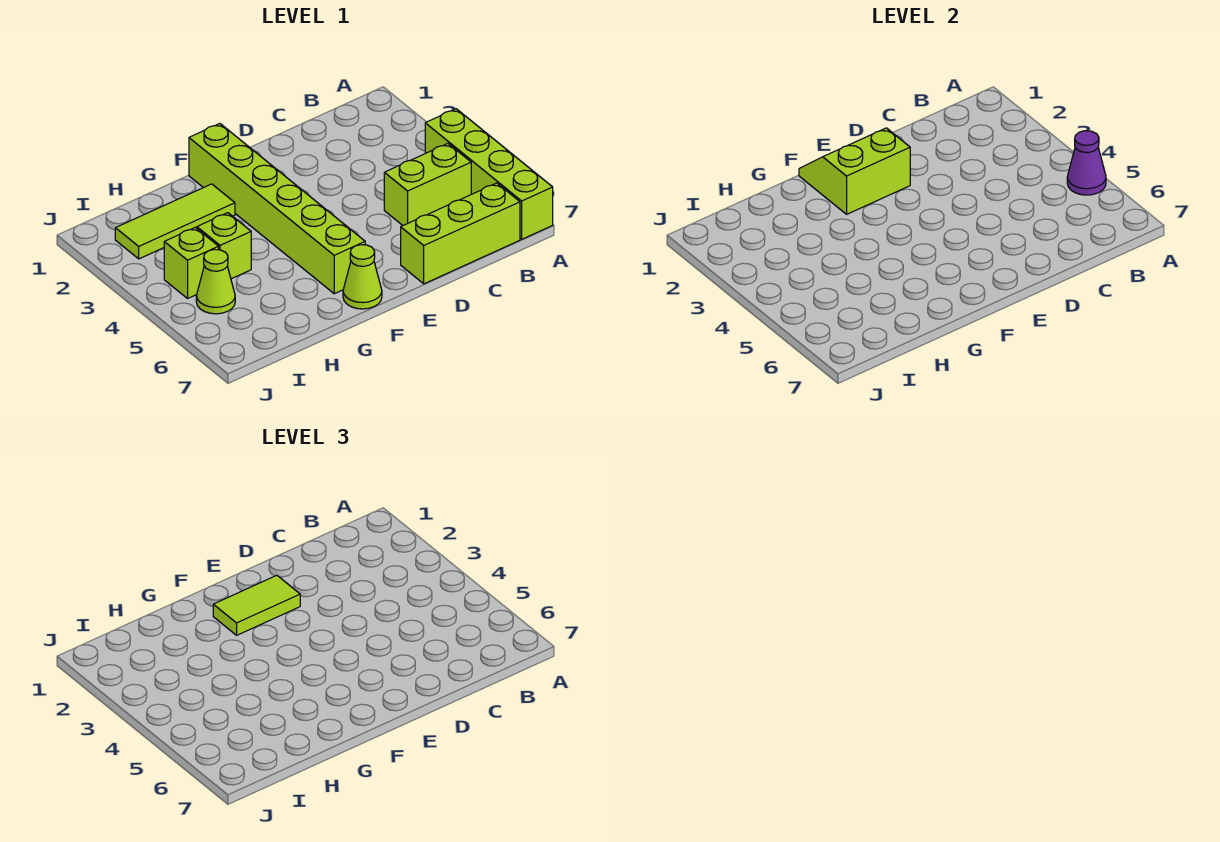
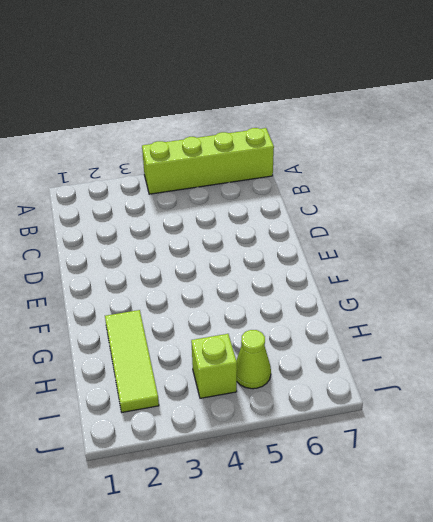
none -> lime 1x2 brick [384,144,471,225]
none -> lime 1x3 brick [401,183,520,284]
none -> lime 1x6 brick [189,124,365,294]

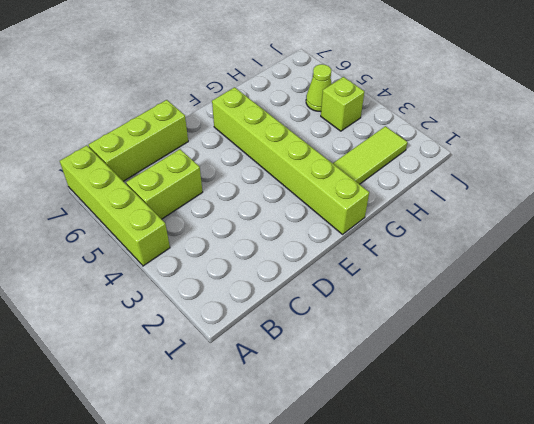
none -> lime 1x1 cone [343,245,382,309]
none -> lime 1x1 brick [197,213,251,279]
none -> purple 1x1 cone [1067,131,1106,195]

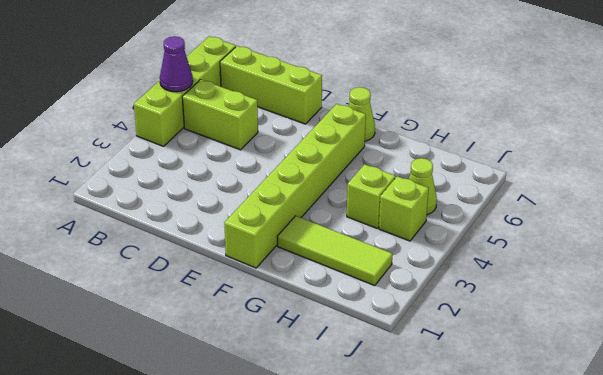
none -> lime 2x2 slope [799,128,910,214]
none -> lime 1x2 tile [213,575,300,635]

